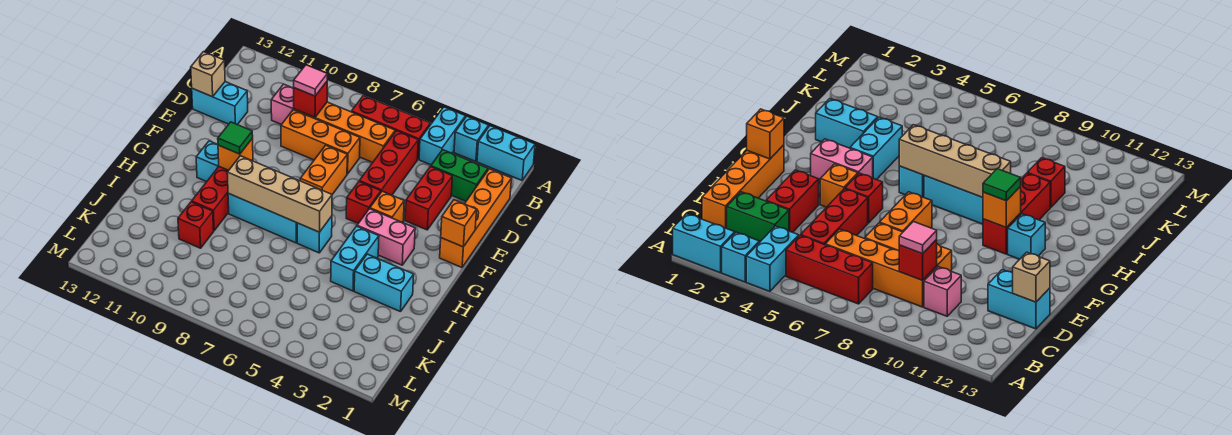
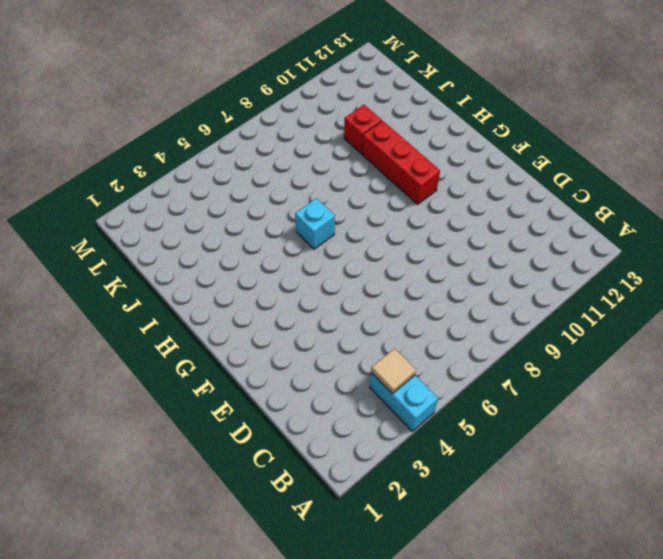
tan 1x1 tile [371,348,416,394] -> none
none -> cyan 1x2 brick [477,126,535,180]
none -> cyan 1x1 brick [454,116,489,162]
none -> red 1x3 brick [351,96,430,159]
none -> orange 1x4 brick [440,169,512,267]

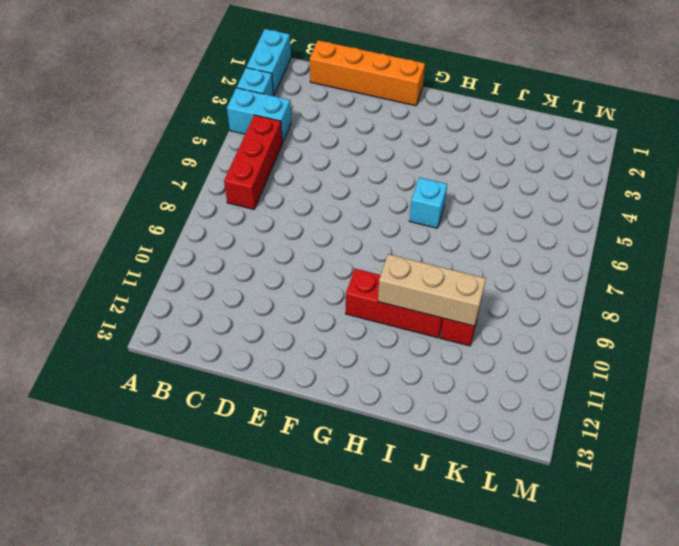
tan 1x3 brick [378,254,486,326] -> none
none -> green 1x2 brick [431,150,488,201]
none -> red 1x3 brick [359,131,418,195]
none -> orange 1x4 brick [294,102,395,162]
none -> pink 1x1 brick [271,84,294,125]

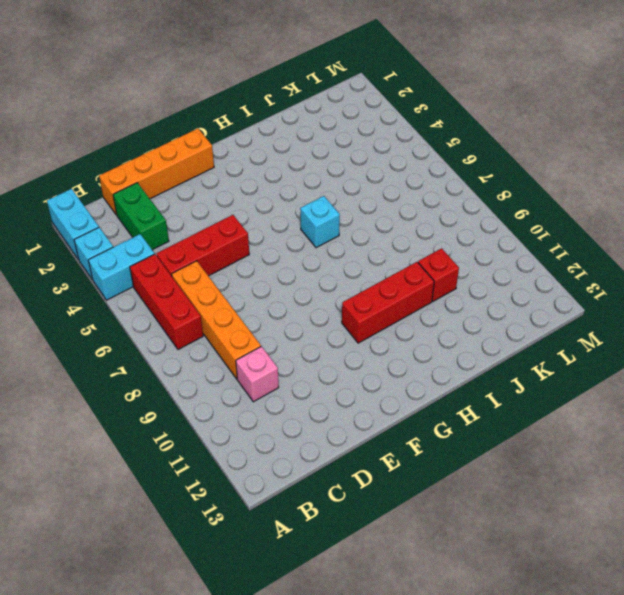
none -> red 1x2 brick [405,167,452,230]
none -> orange 1x3 brick [281,110,360,174]
none -> cyan 1x2 brick [192,82,248,125]
none -> orange 1x2 brick [300,145,347,194]

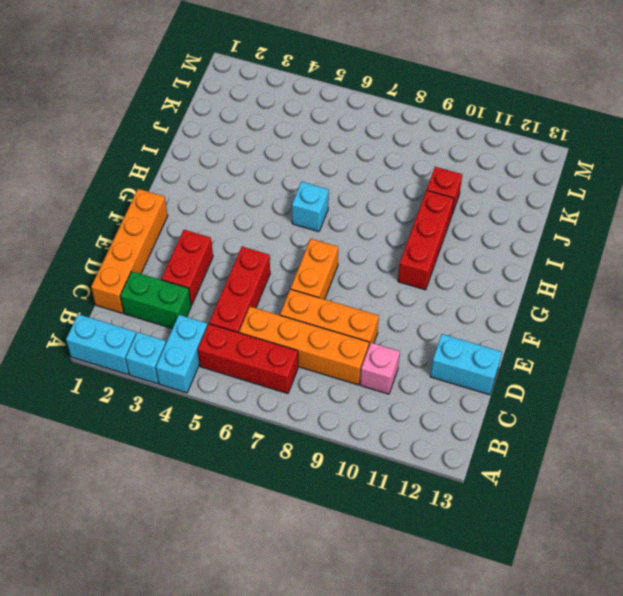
none -> orange 1x1 brick [370,191,404,223]
none -> red 1x1 brick [346,182,381,223]
none -> pink 1x2 brick [357,209,415,265]
none -> cyan 1x1 brick [196,141,219,182]

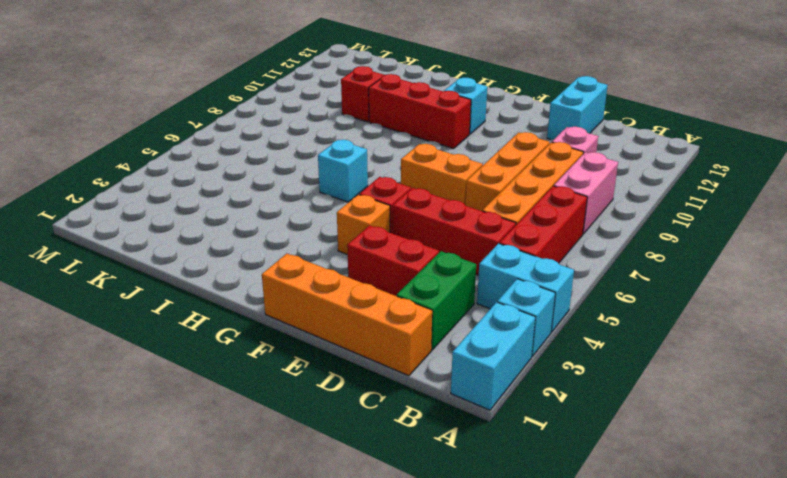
pink 1x2 brick [554,152,618,234] -> pink 1x2 brick moved to [357,209,415,265]
none -> cyan 1x2 brick [331,226,379,291]
none -> cyan 1x3 brick [228,193,297,243]
none -> cyan 1x2 brick [354,254,414,312]
none -> red 1x1 brick [294,82,327,117]

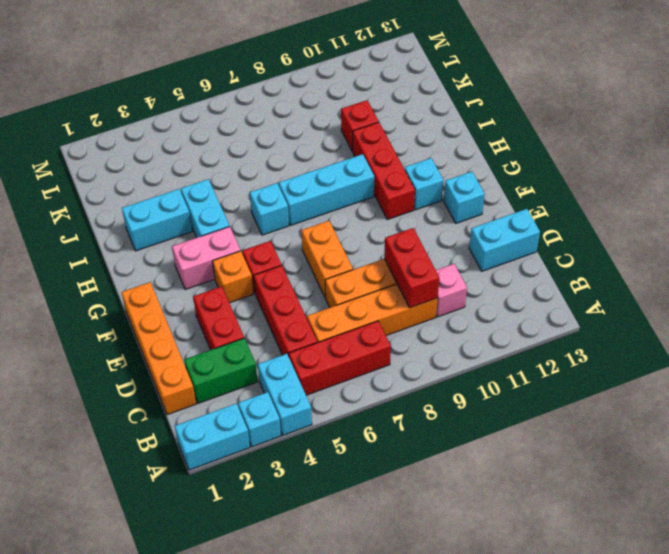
red 1x2 brick [384,228,439,308] -> red 1x1 brick [294,82,327,117]
cyan 1x1 brick [444,172,485,223] -> none
none -> tan 1x1 brick [191,52,225,97]
none -> orange 1x1 brick [441,200,477,247]
none -> orange 1x1 brick [218,138,253,170]
none -> tan 1x4 brick [227,156,332,232]

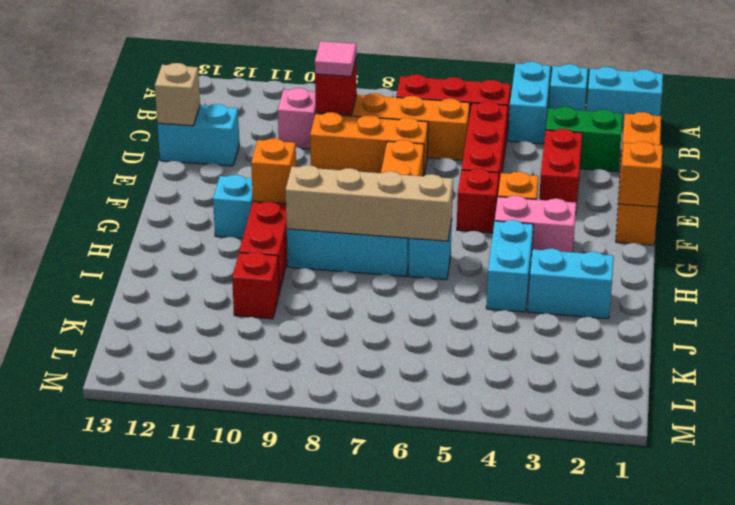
none -> green 1x1 tile [218,122,253,154]

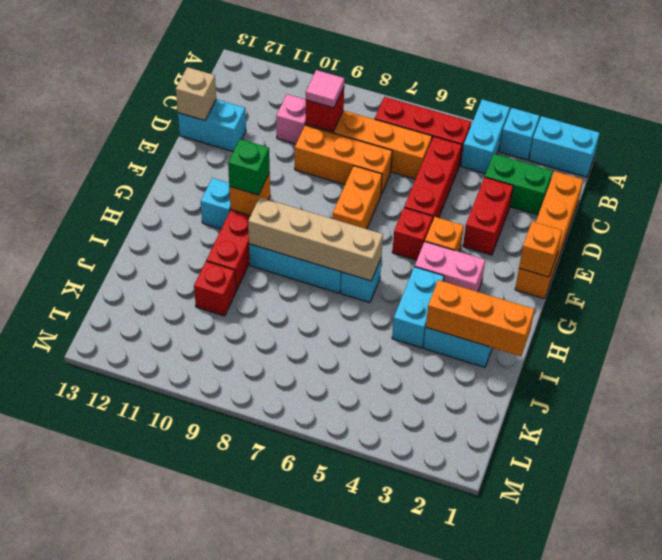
green 1x1 brick [228,139,270,195] -> green 1x1 tile [218,122,253,154]
orange 1x3 brick [426,280,535,356] -> none

